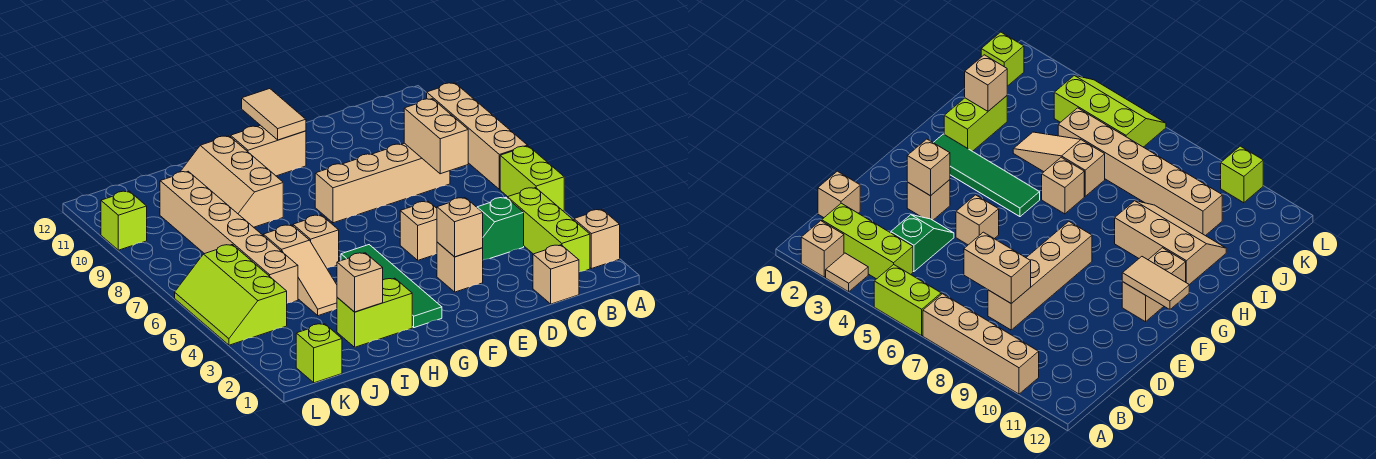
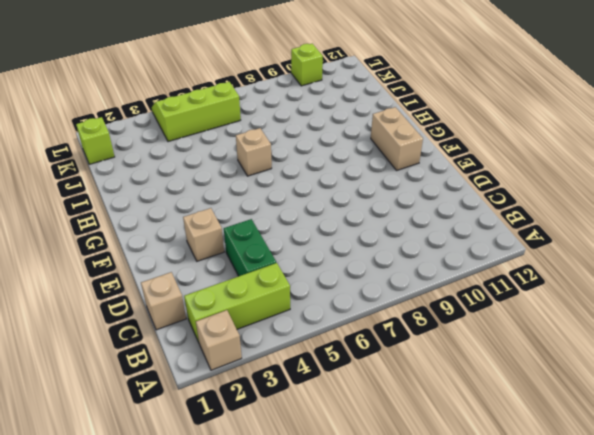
green 1x2 brick [224,219,276,276] -> green 1x2 slope [477,197,524,260]
none -> tan 1x1 tile [826,253,868,292]
none -> lime 1x2 brick [500,146,564,211]
none -> tan 1x4 brick [427,83,528,189]

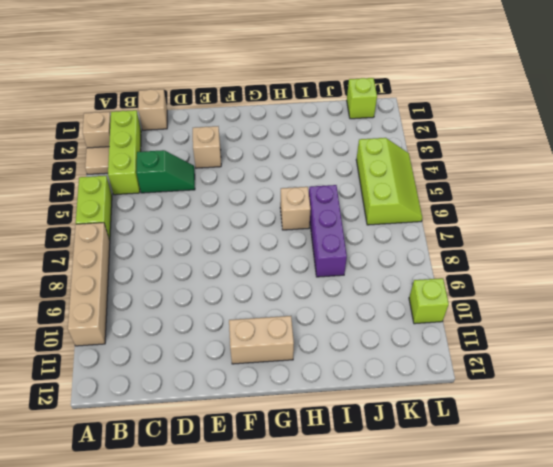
purple 1x3 brick [309,185,347,277] -> tan 1x3 slope [263,225,337,316]
none -> tan 1x4 brick [315,143,450,223]
none -> tan 1x1 brick [400,201,437,260]
none -> green 1x4 tile [341,245,442,328]

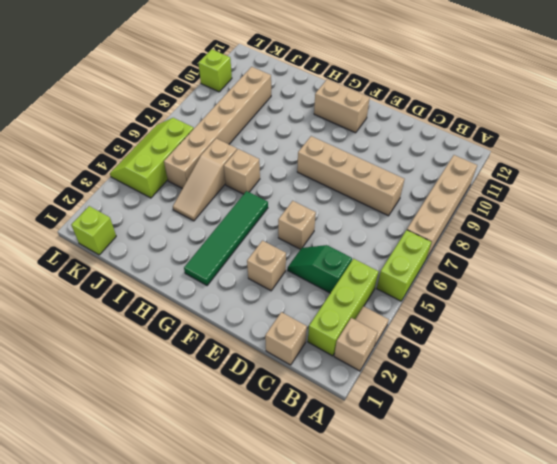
none -> lime 1x2 brick [337,278,412,347]
none -> tan 2x3 slope [180,136,283,227]
none -> tan 1x2 brick [404,99,468,174]

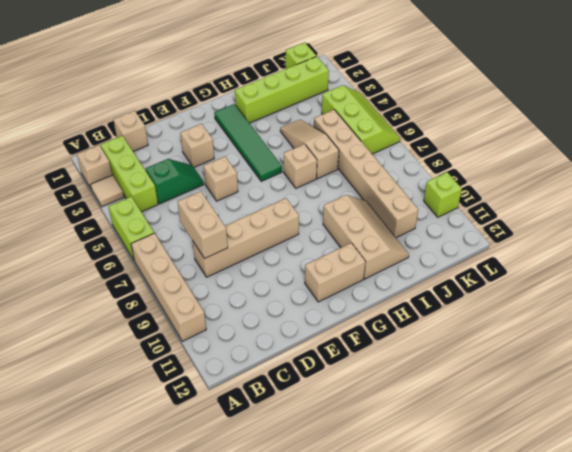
lime 1x4 brick [235,56,329,123] -> lime 1x2 brick [337,278,412,347]
none -> tan 1x1 brick [437,198,483,257]
none -> tan 1x2 tile [242,89,306,140]
none -> tan 1x1 brick [337,253,383,312]

